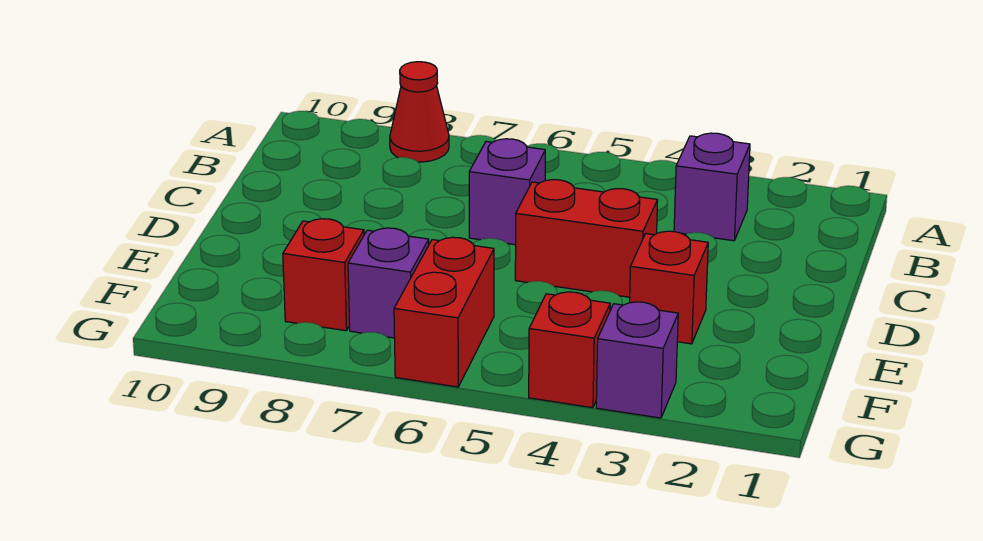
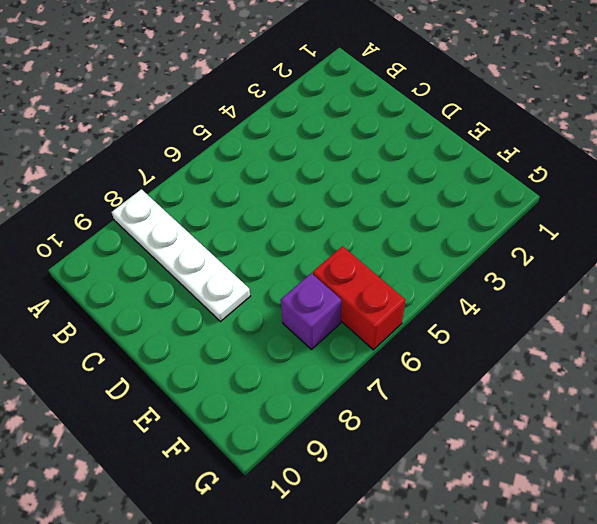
white 1x4 plate [112,189,250,322] -> red 1x1 cone [390,62,449,162]
none -> purple 1x1 brick [674,133,750,241]
none -> purple 1x1 brick [469,139,545,245]

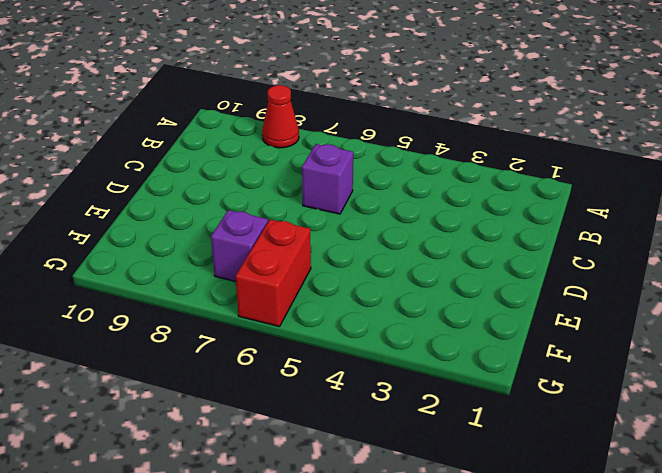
none -> purple 1x1 brick [674,133,750,241]
none -> red 1x2 brick [515,180,658,297]

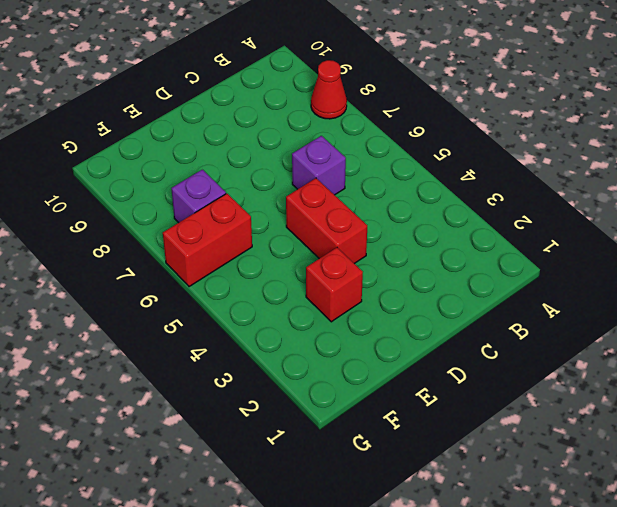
none -> purple 1x1 brick [674,133,750,241]
none -> red 1x1 brick [283,219,364,331]

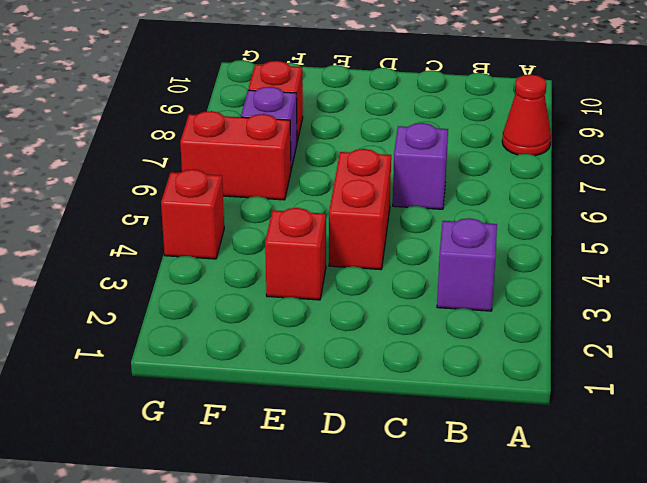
none -> purple 1x1 brick [596,302,678,418]

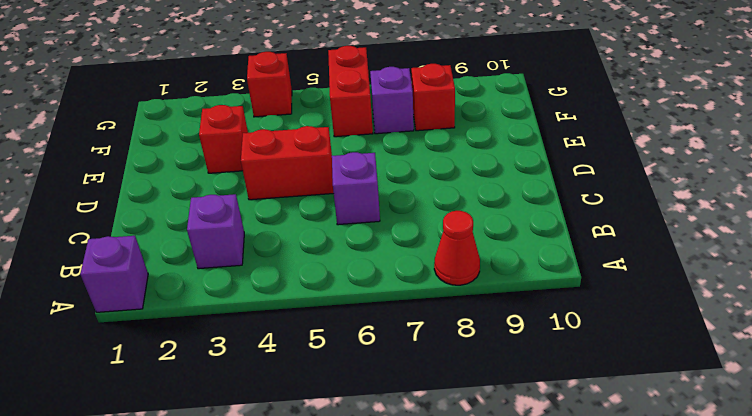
purple 1x1 brick [80,236,148,312] -> purple 1x1 brick moved to [596,302,678,418]

